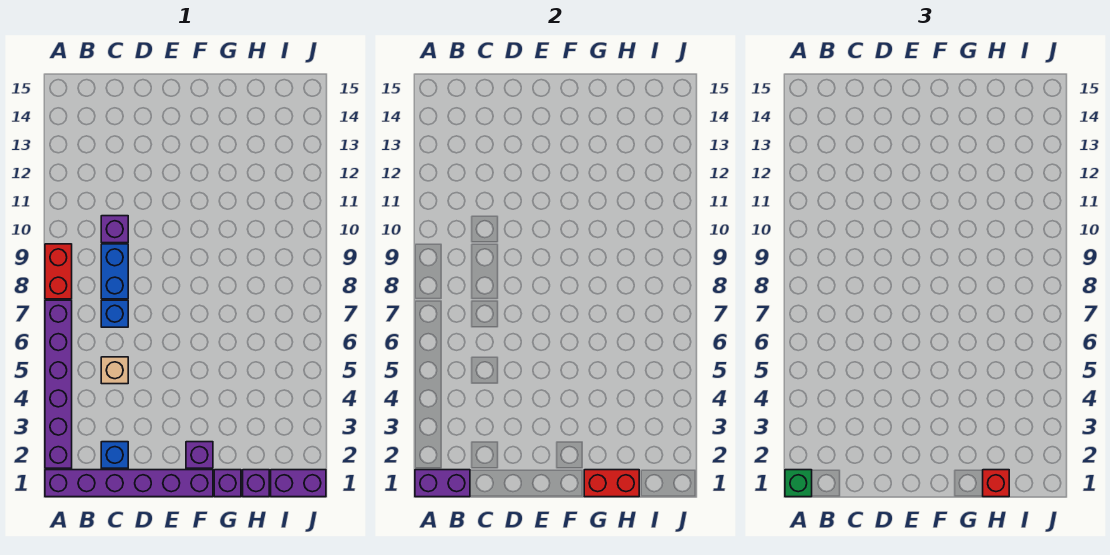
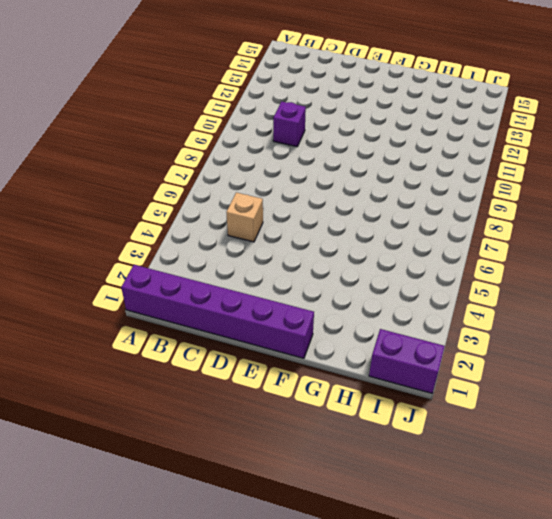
none -> purple 1x6 brick [45,300,72,468]
none -> red 1x2 brick [45,244,72,299]
none -> blue 1x1 brick [101,442,128,468]

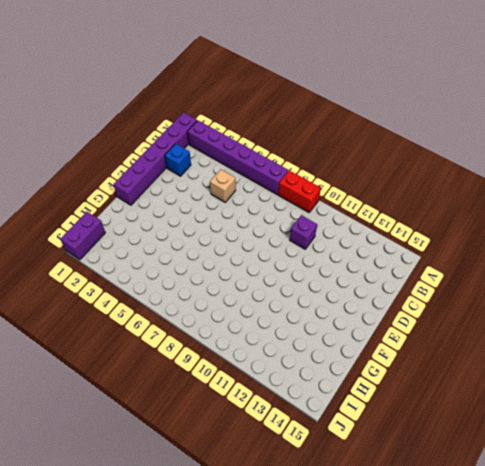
none -> blue 1x1 brick [101,300,128,327]
none -> blue 1x2 brick [101,244,128,299]
none -> purple 1x1 brick [186,442,213,468]

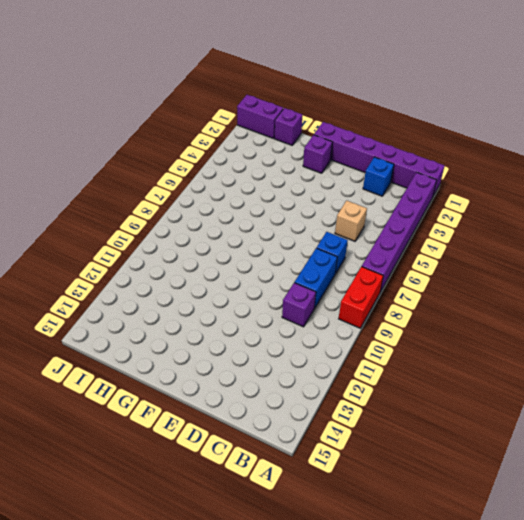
none -> purple 1x1 brick [214,470,241,497]
none -> purple 1x2 brick [415,470,470,497]
none -> red 1x2 brick [584,470,639,497]

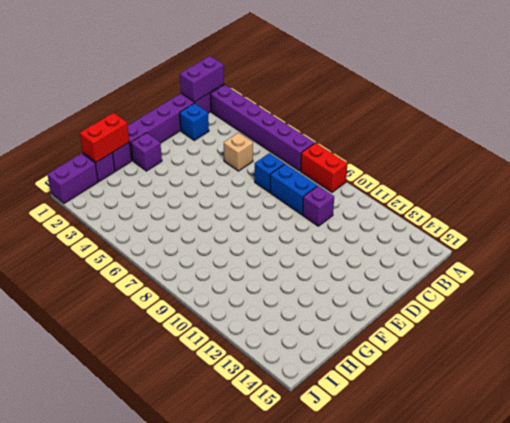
none -> green 1x1 brick [785,470,812,497]
none -> red 1x1 brick [983,470,1009,497]

